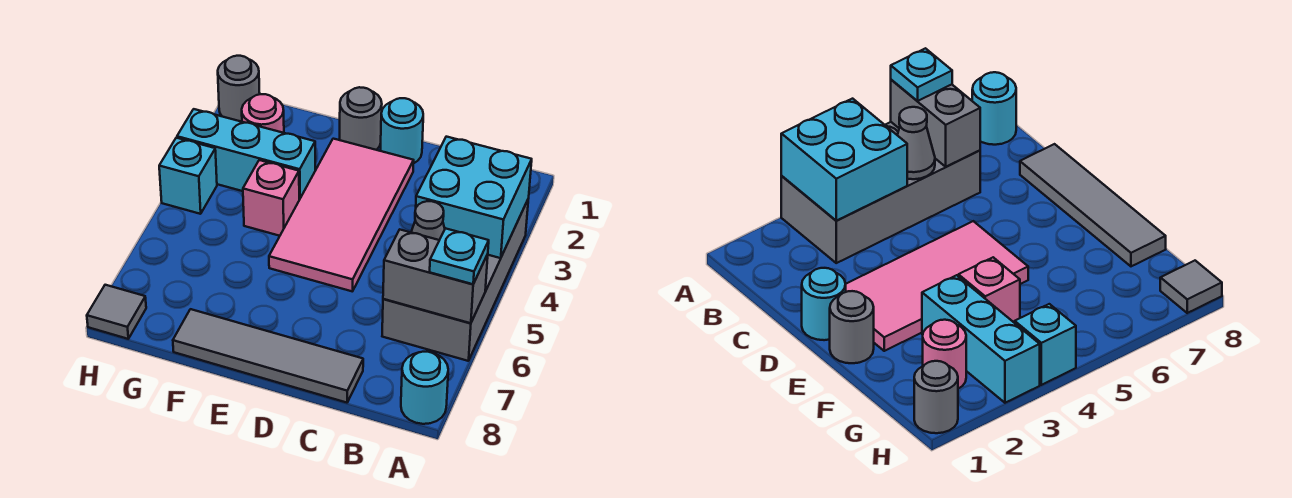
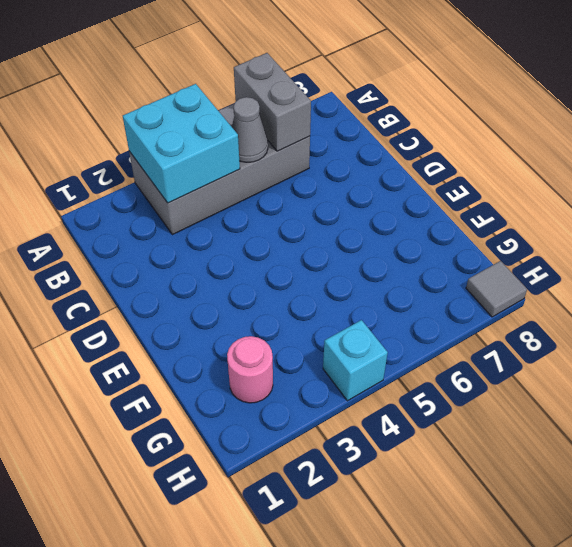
none -> cyan 1x1 round brick [401,352,448,424]
none -> grey 1x4 tile [173,309,363,403]
none -> cyan 1x1 round brick [380,98,423,163]

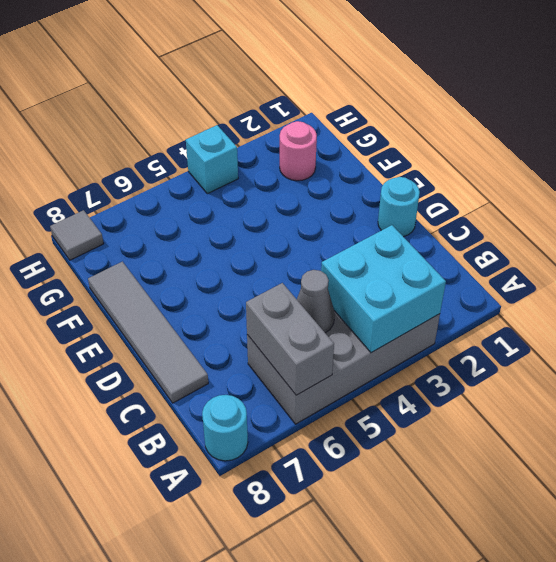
none -> pink 2x4 tile [269,139,414,291]
none -> grey 1x1 round brick [340,87,382,150]
none -> cyan 1x3 brick [177,109,315,200]

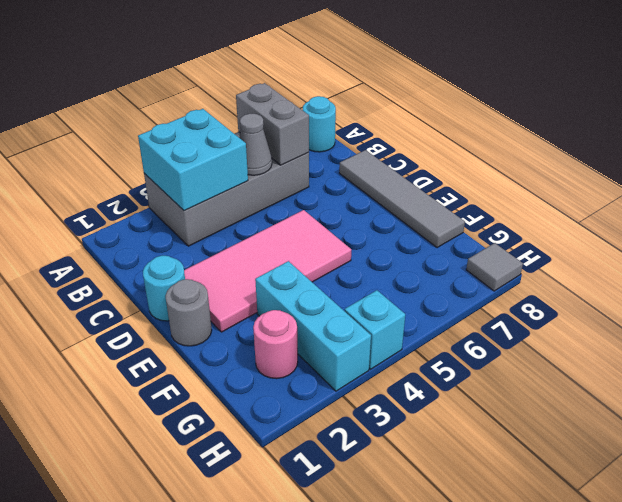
none -> pink 1x1 brick [243,160,299,236]
none -> grey 1x1 round brick [218,56,260,122]
none -> cyan 1x1 plate [430,228,489,284]

